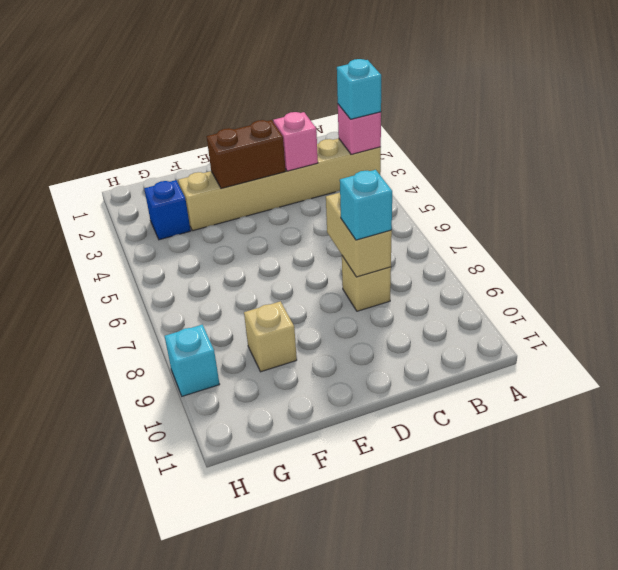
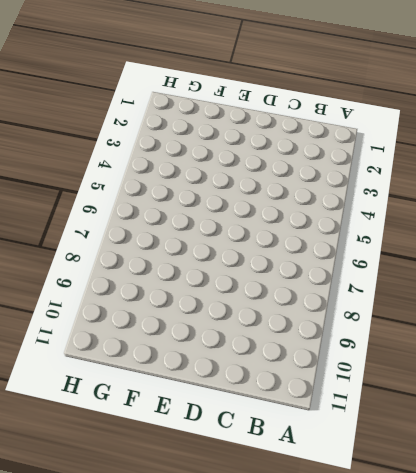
none -> tan 1x6 brick [178,138,381,231]
none -> tan 1x1 brick [342,256,391,311]

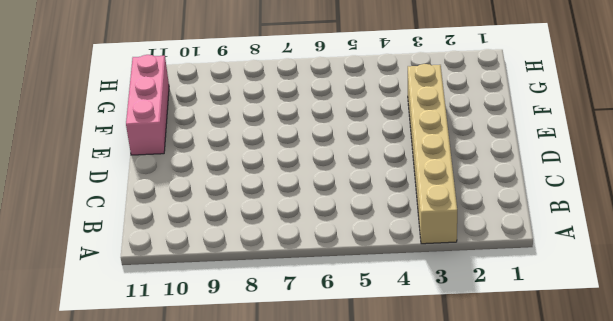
pink 1x3 brick [126,55,169,155] -> none
none -> tan 1x1 brick [342,256,391,311]
none -> tan 1x1 brick [244,301,297,372]

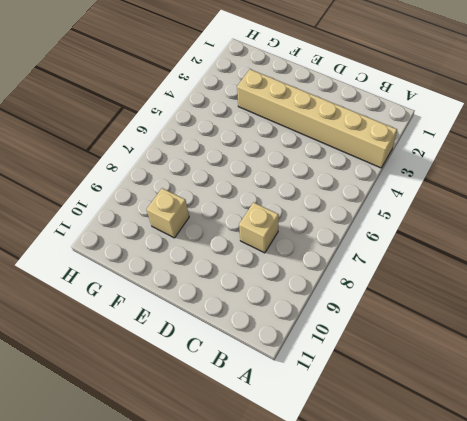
none -> blue 1x1 brick [144,180,191,240]
none -> cyan 1x1 brick [164,325,220,396]

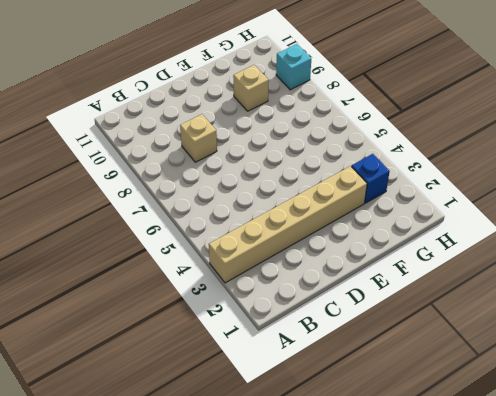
none -> pink 1x1 brick [338,104,381,155]
none -> pink 1x1 brick [273,112,318,171]

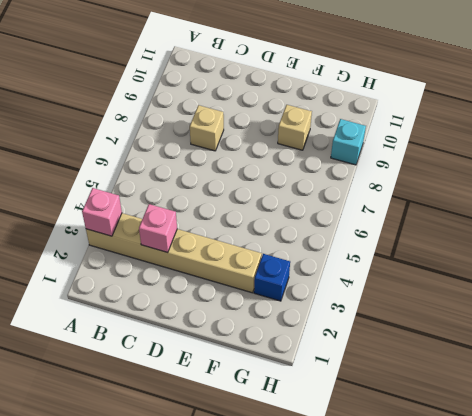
none -> tan 1x2 brick [326,193,392,277]
none -> brown 1x2 brick [207,120,286,188]

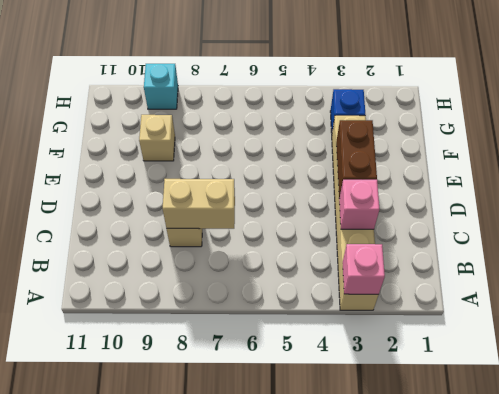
none -> cyan 1x1 brick [337,59,381,119]
none -> cyan 1x1 brick [340,170,392,240]

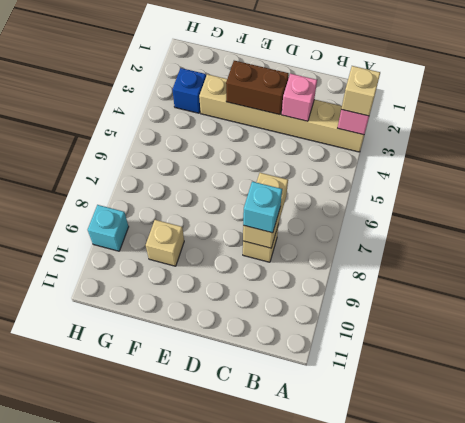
tan 1x1 brick [341,66,380,116] -> cyan 1x1 brick [337,59,381,119]

